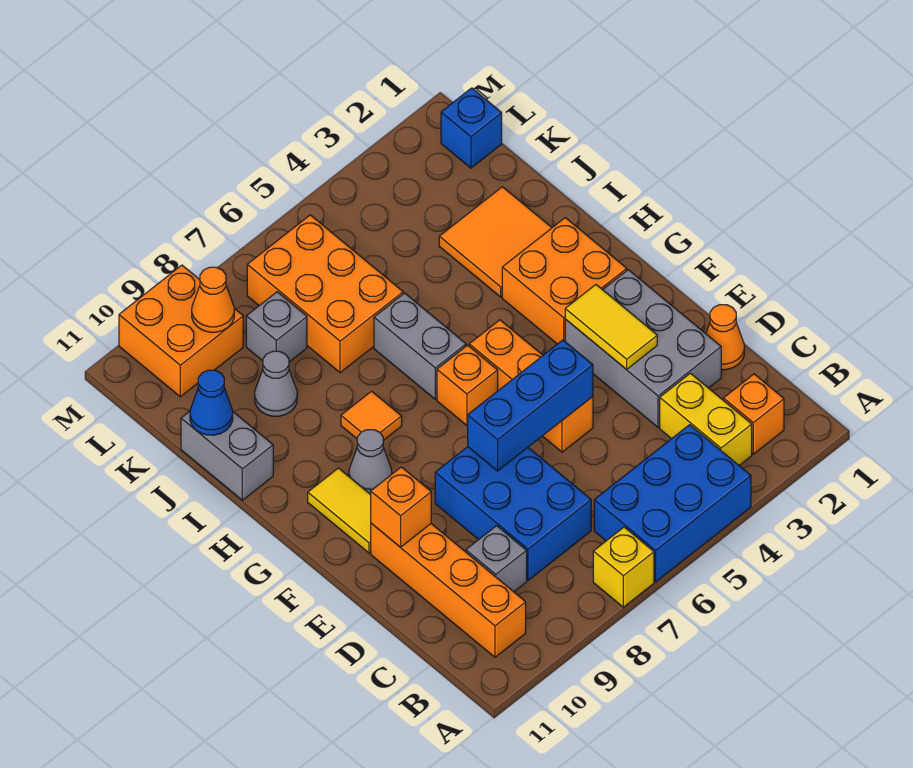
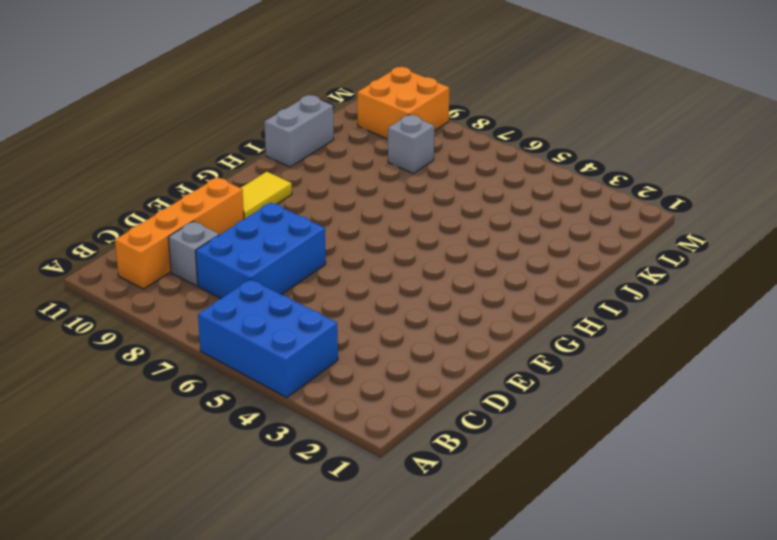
none -> yellow 1x1 brick [593,527,654,607]
none -> orange 1x1 brick [723,374,784,454]
none -> yellow 1x2 brick [660,373,752,465]

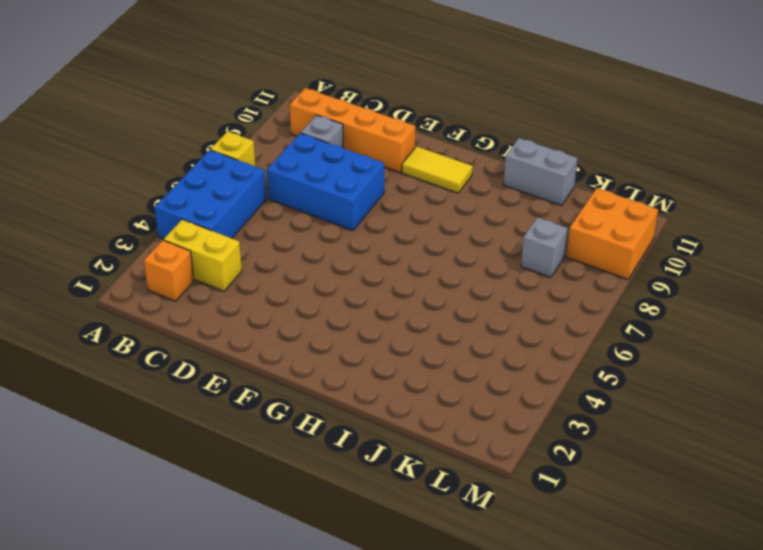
none -> orange 1x1 cone [706,305,744,370]
none -> grey 2x3 brick [565,270,721,427]
none -> orange 1x3 brick [469,320,593,452]

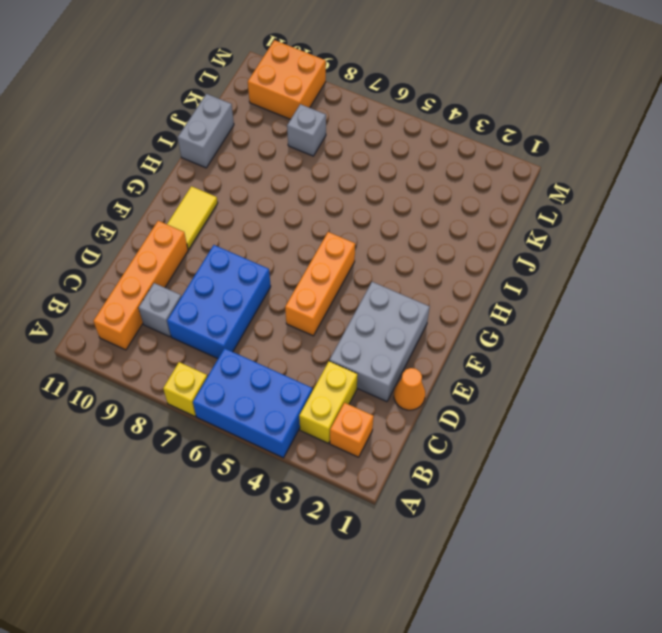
none -> orange 2x2 brick [502,218,627,344]
none -> orange 1x1 brick [437,345,498,425]
none -> grey 1x1 cone [349,430,392,494]

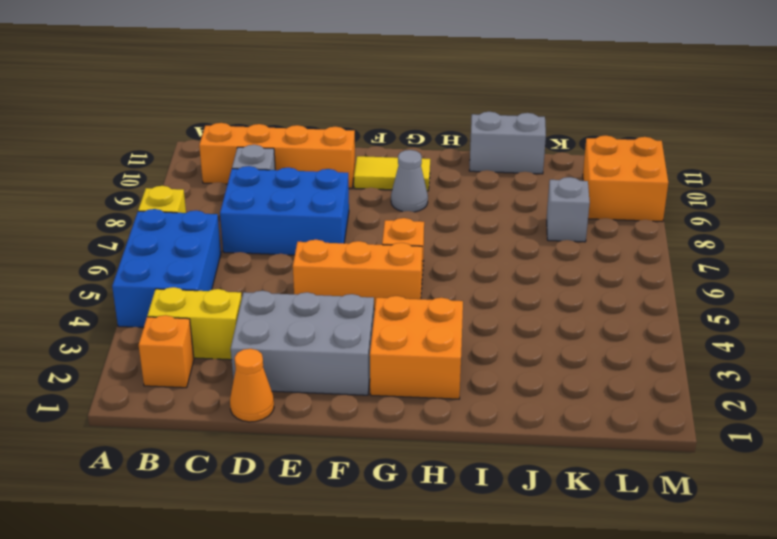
none -> grey 1x2 brick [374,293,466,399]
none -> orange 1x1 tile [341,391,402,440]
none -> orange 2x2 tile [439,187,552,297]

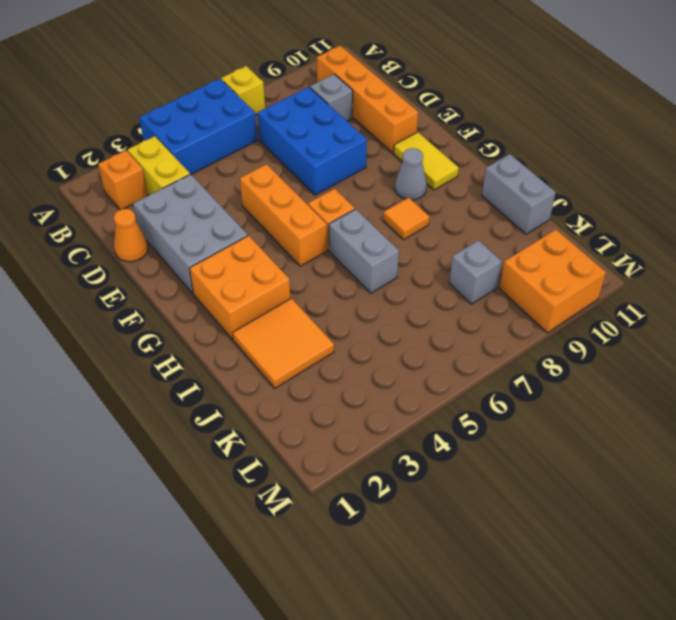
none -> orange 2x3 brick [247,215,403,373]
none -> grey 1x1 cone [255,351,297,416]
none -> blue 1x1 brick [441,88,502,168]

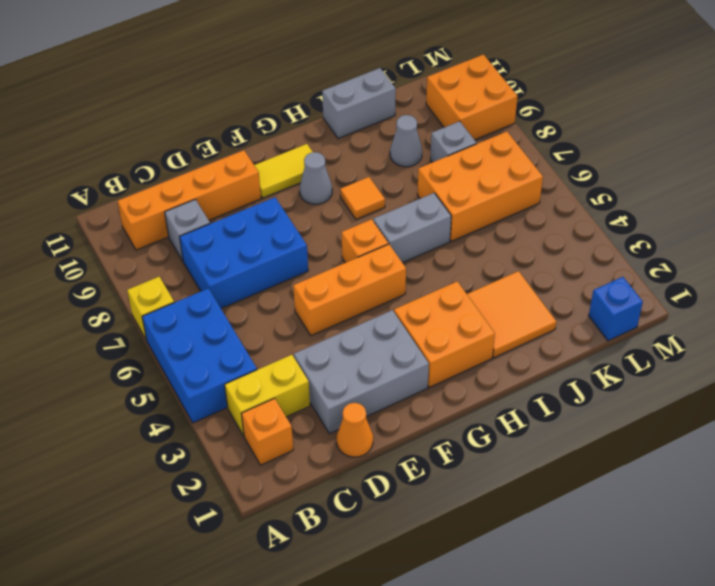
none -> yellow 1x2 tile [565,285,657,370]
none -> blue 1x3 brick [468,340,593,471]
none -> orange 1x1 brick [371,467,431,547]

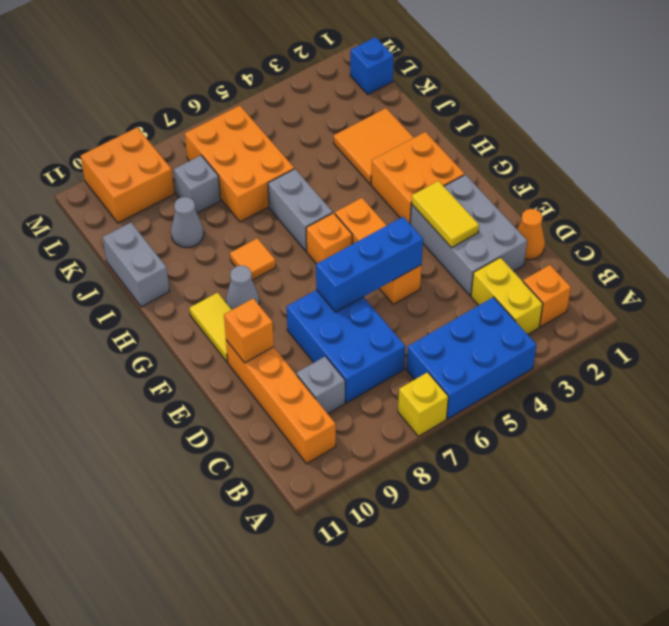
none -> blue 1x1 cone [190,370,233,435]
none -> orange 1x1 cone [192,267,234,332]

